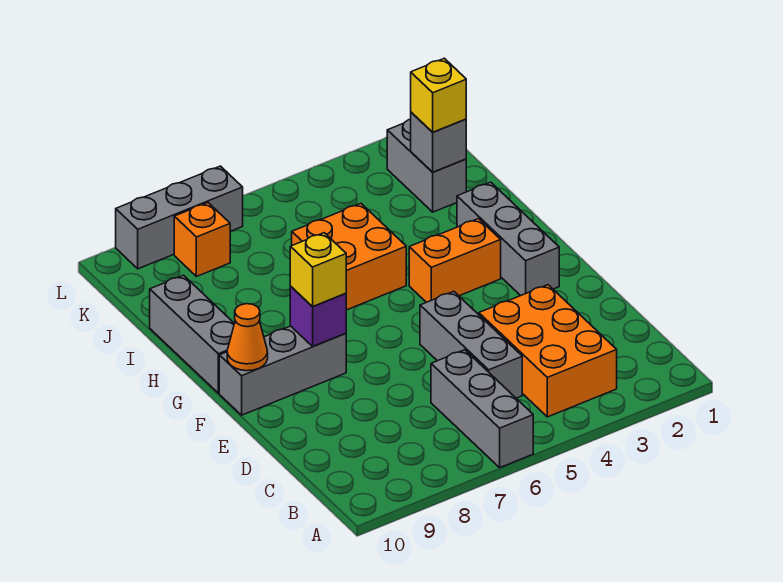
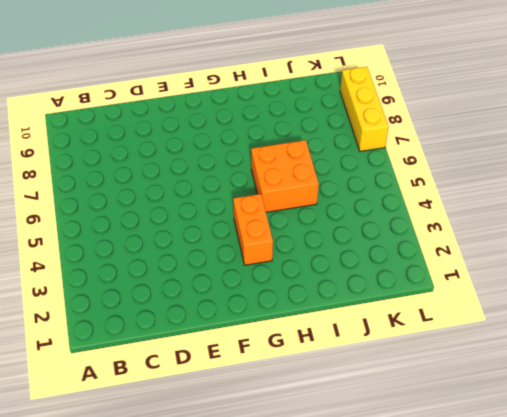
yellow 1x3 brick [340,67,388,152] -> grey 1x3 brick [116,166,243,269]
none -> grey 1x3 brick [431,350,533,467]
none -> orange 2x3 brick [479,285,617,417]
none -> grey 1x3 brick [420,291,522,398]

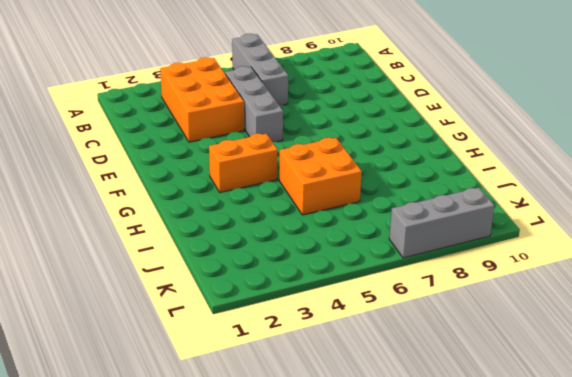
none -> grey 1x3 brick [457,182,559,296]
none -> grey 1x3 brick [219,326,346,415]
none -> grey 1x3 brick [150,275,235,393]

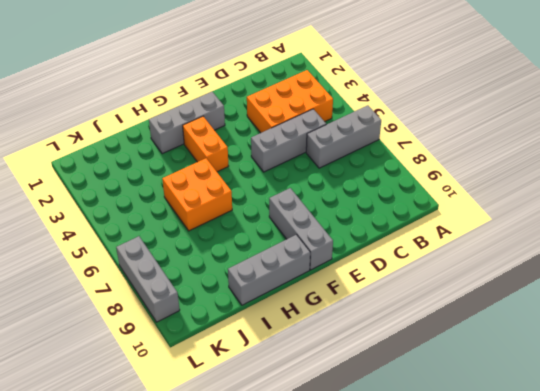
none -> grey 1x2 brick [387,119,466,212]
none -> orange 1x1 brick [174,203,230,276]
none -> purple 1x1 brick [290,287,346,346]

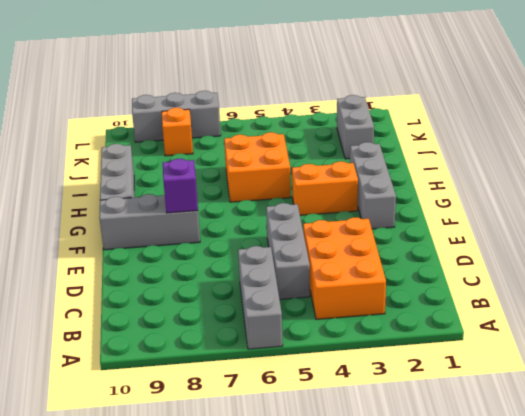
none -> orange 1x1 cone [227,304,268,371]
none -> grey 1x1 brick [411,112,466,172]
none -> yellow 1x1 brick [290,233,346,307]

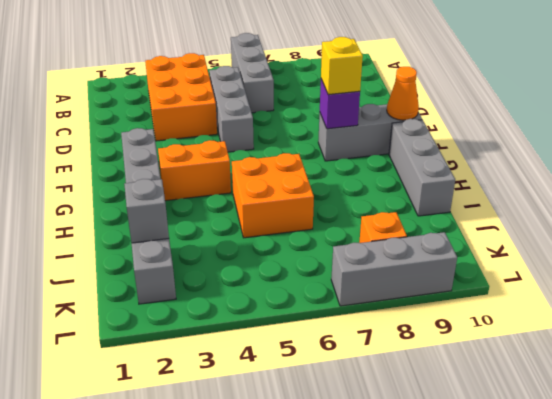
none -> yellow 1x1 brick [411,58,466,132]

